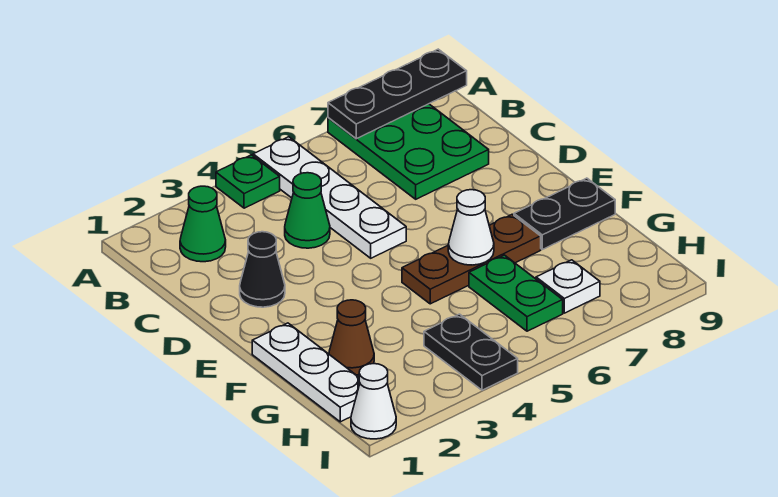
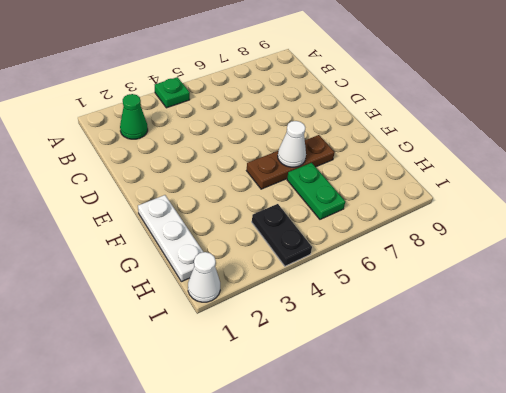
none -> white 1x4 plate [253,137,406,258]
none -> green 2x3 plate [328,104,489,199]
none -> green 1x1 cone [285,173,330,248]

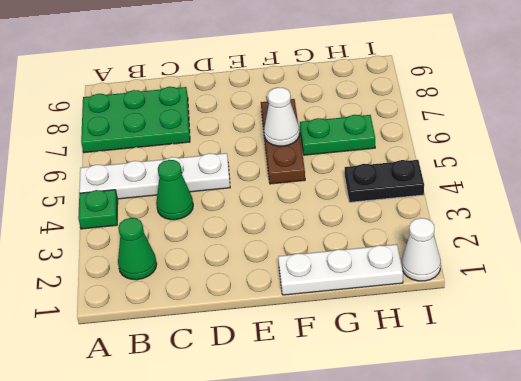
none -> black 1x1 cone [240,232,285,307]
none -> black 1x2 plate [514,178,615,249]
none -> brown 1x1 cone [329,300,374,375]

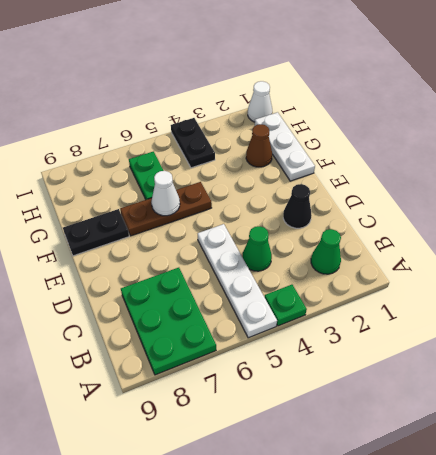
none -> white 1x1 plate [536,260,600,313]
none -> black 1x3 plate [328,49,467,139]

